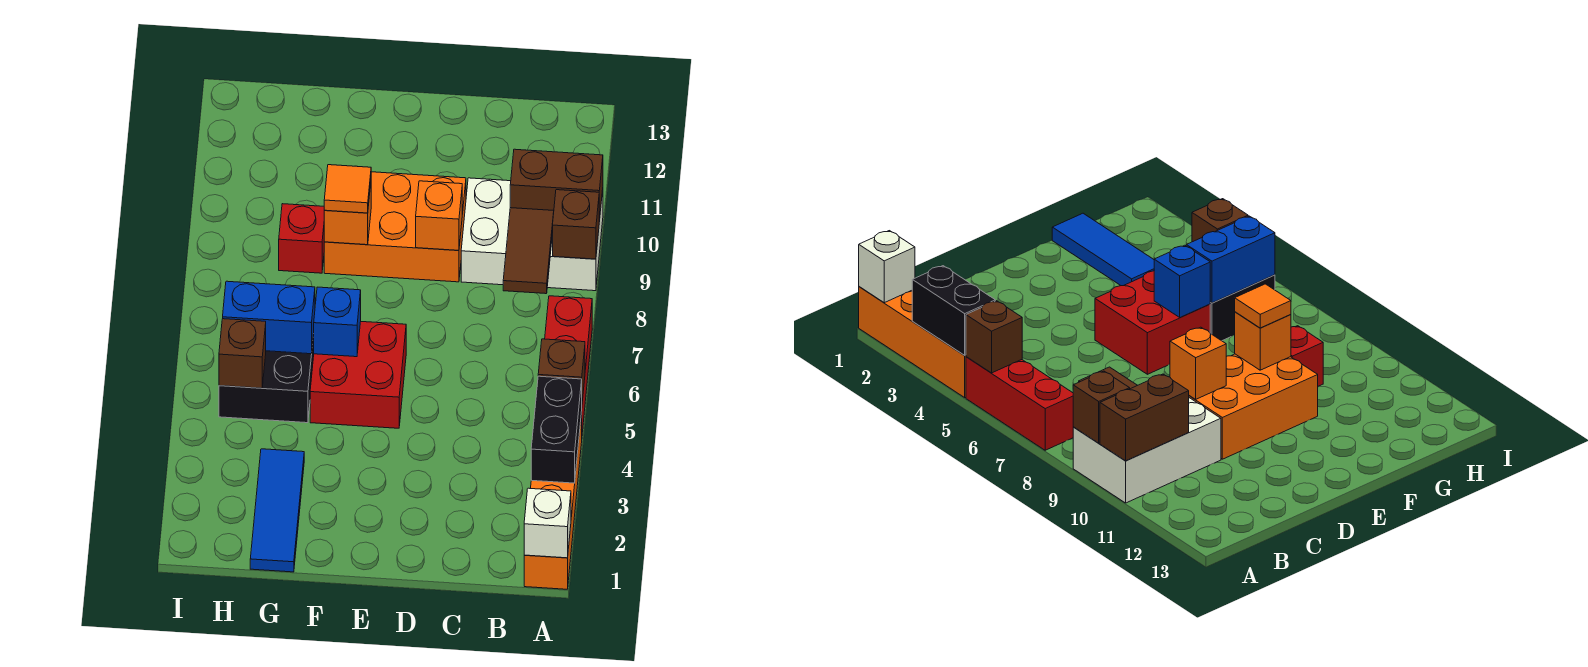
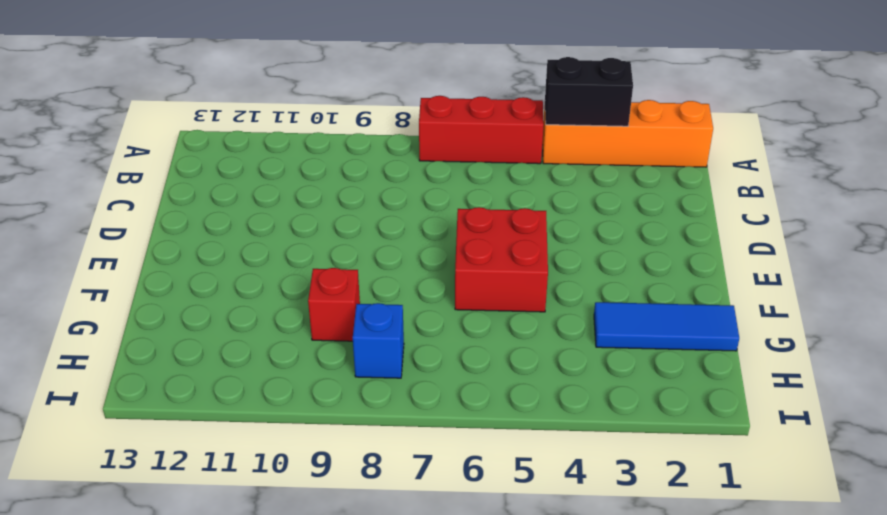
blue 1x1 brick [353,303,404,378] -> blue 1x1 brick moved to [314,287,361,357]
none -> white 2x3 brick [461,178,603,291]
none -> orange 2x3 brick [324,172,466,282]
none -> black 2x2 brick [219,334,314,423]

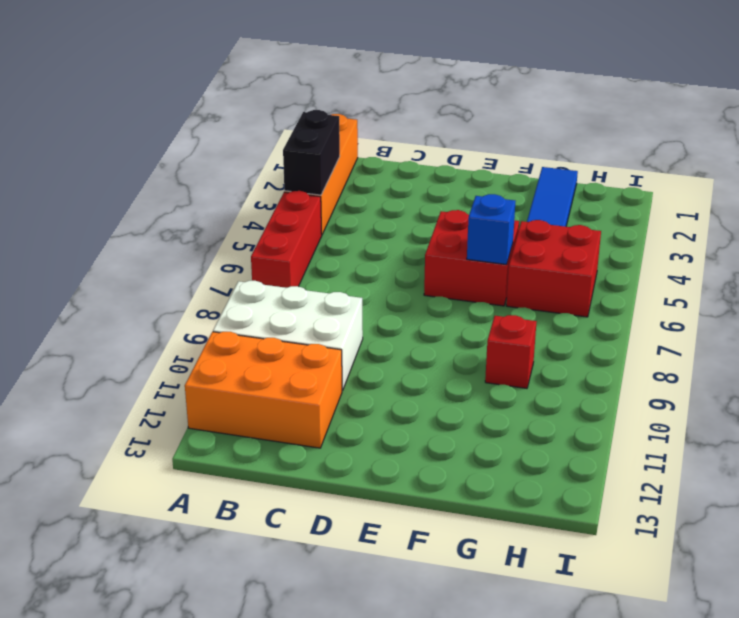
orange 2x3 brick [185,332,342,448] -> orange 2x3 brick moved to [324,172,466,282]
red 2x2 brick [506,220,601,317] -> black 2x2 brick [219,334,314,423]
none -> white 1x1 brick [524,488,571,558]
none -> brown 1x1 brick [538,339,585,401]
none -> brown 1x1 brick [553,190,599,259]

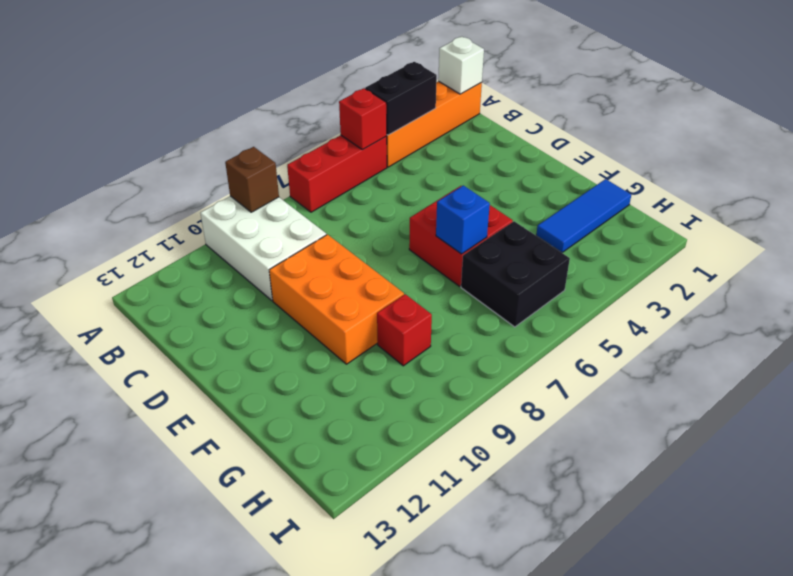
red 1x1 brick [339,88,387,150] -> brown 1x1 brick [538,339,585,401]
none -> brown 1x2 brick [510,149,603,221]
none -> brown 1x2 tile [503,208,554,294]
none -> orange 1x1 brick [416,181,462,250]

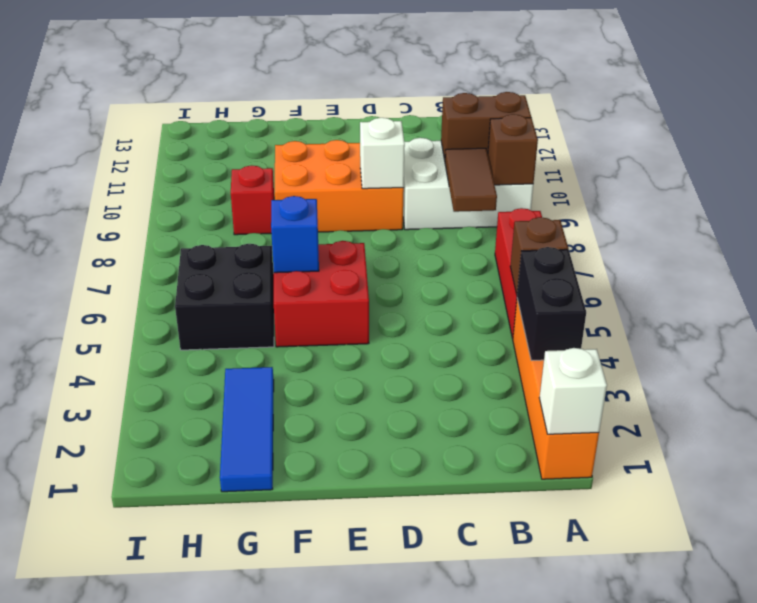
white 1x1 brick [360,118,405,189] -> orange 1x1 brick [416,181,462,250]
none -> orange 1x1 brick [324,185,371,245]
none -> blue 1x2 brick [223,281,315,354]
none -> brown 1x1 brick [219,319,266,388]

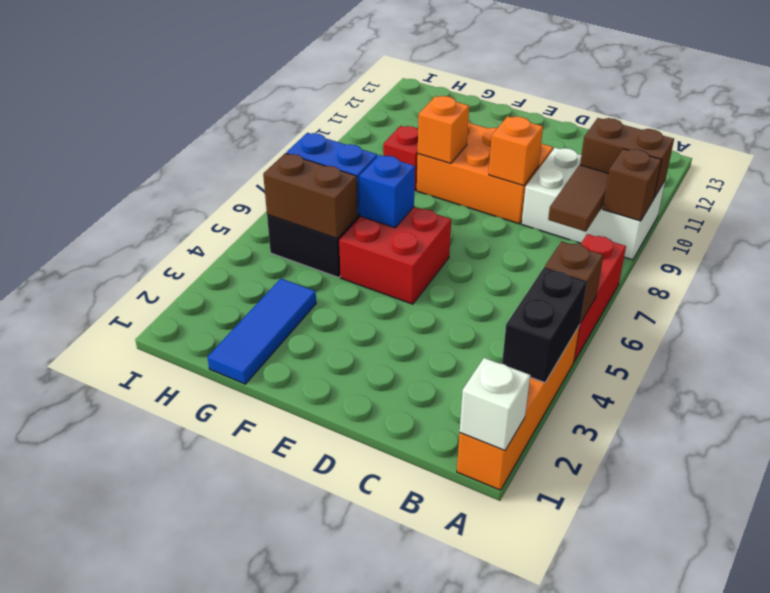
brown 1x2 brick [263,153,358,239] -> brown 1x1 brick [219,319,266,388]
none -> orange 1x1 tile [324,165,371,213]

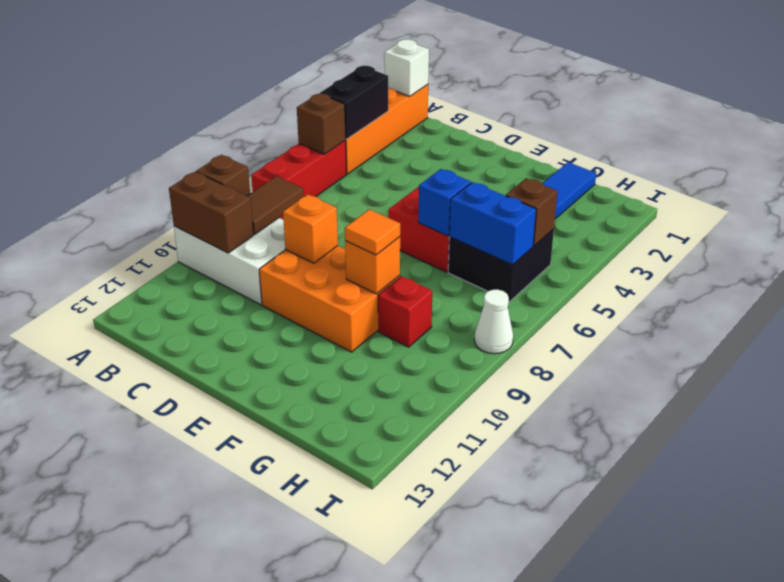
white 1x1 cone [474,290,513,354] -> none

